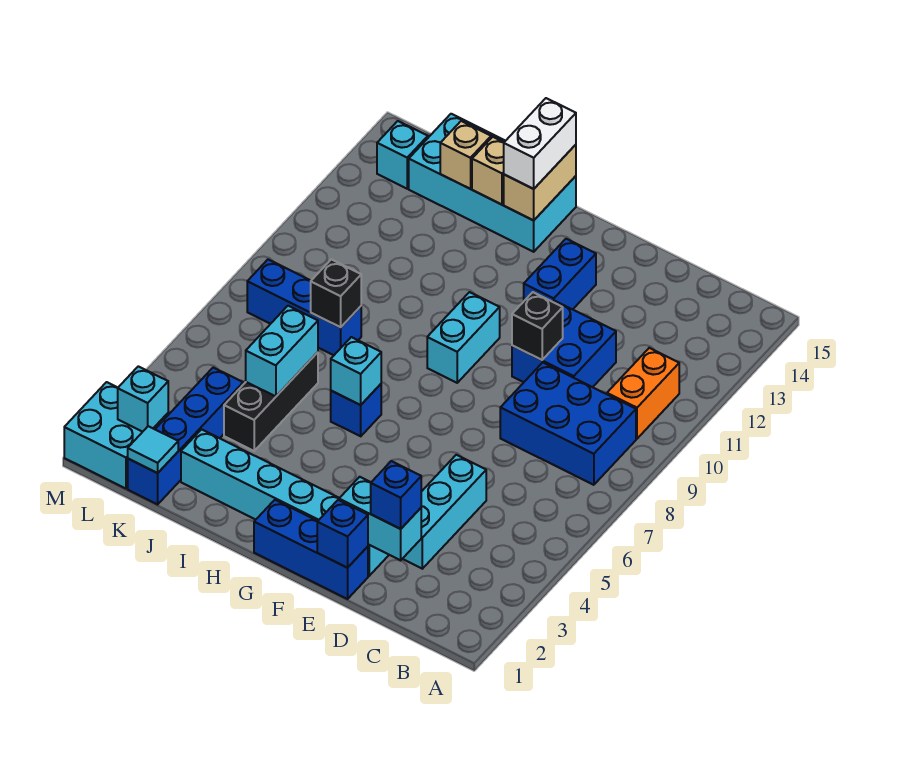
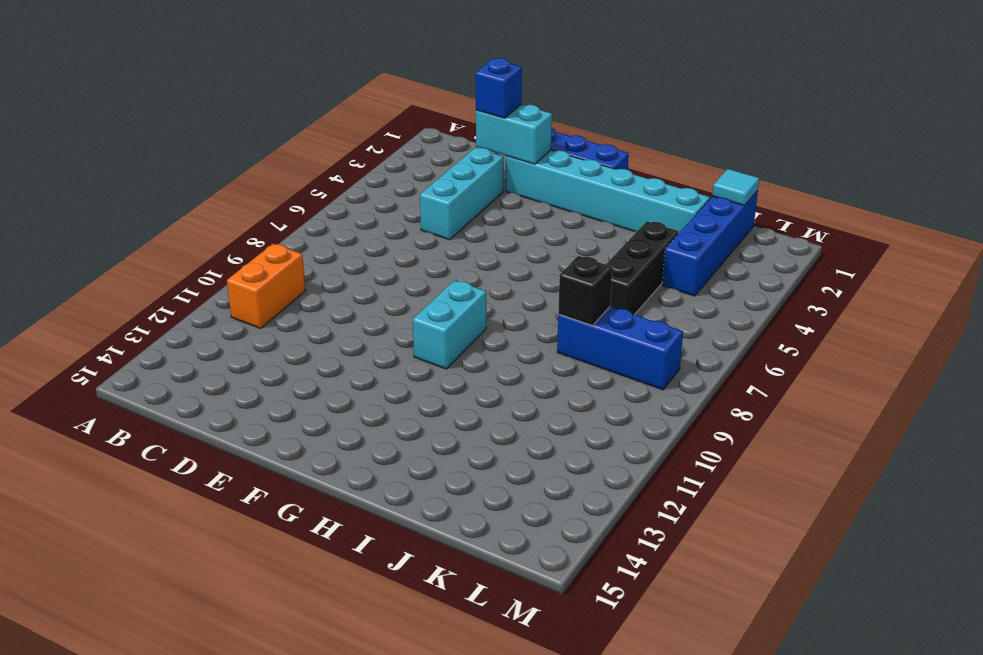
none -> blue 2x3 brick [500,363,636,485]
none -> blue 2x2 brick [512,301,616,387]
none -> blue 1x2 brick [524,239,596,309]

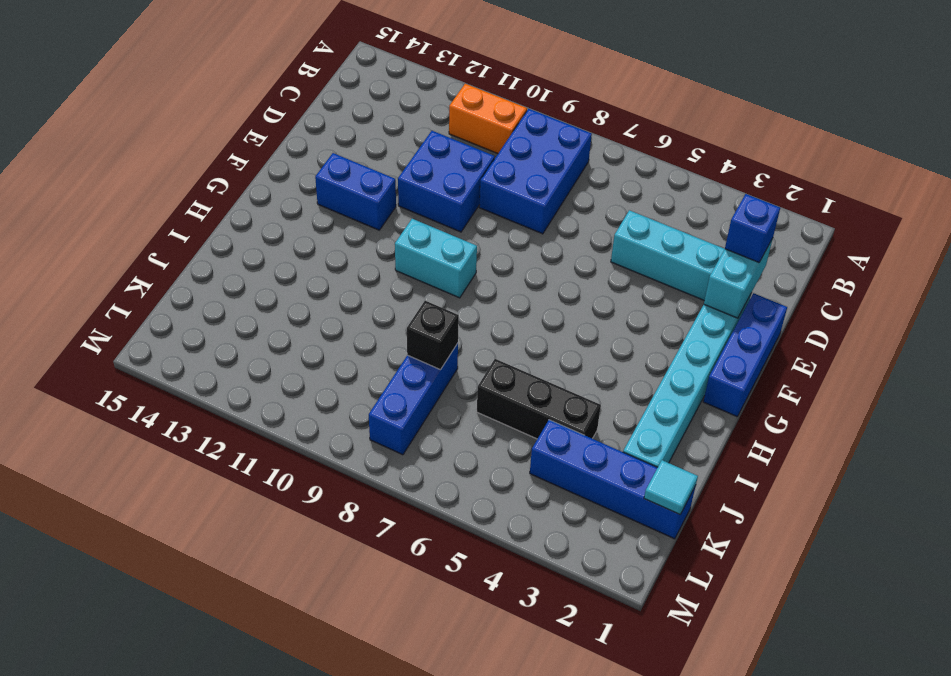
none -> blue 1x1 brick [331,384,381,436]
none -> cyan 2x4 brick [409,114,576,252]
none -> cyan 2x2 brick [64,382,168,489]

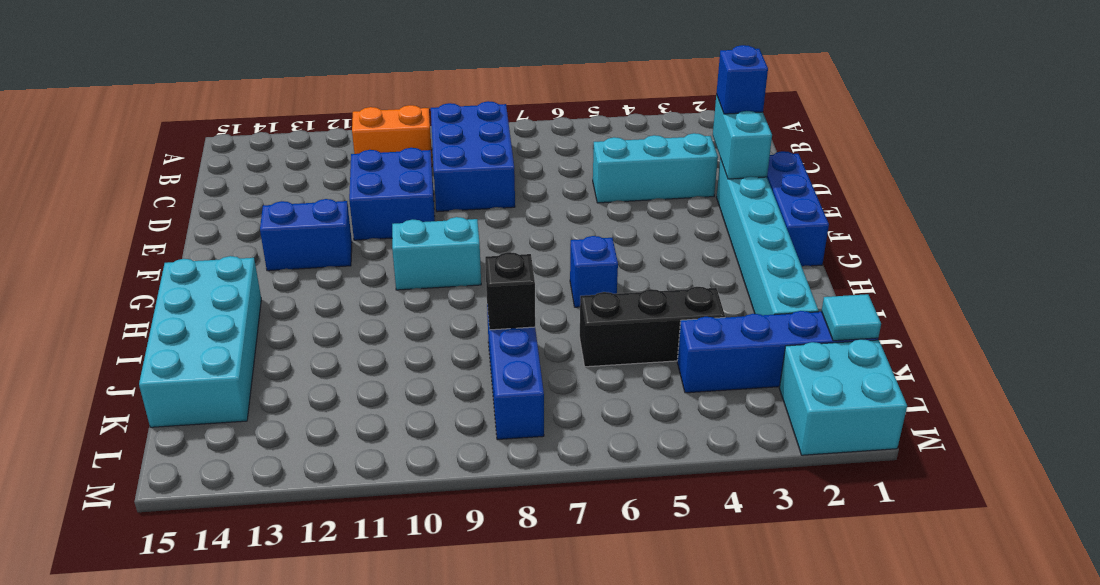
none -> cyan 1x1 brick [377,121,428,189]
none -> blue 1x1 brick [317,500,368,568]
none -> black 1x1 brick [512,292,563,360]

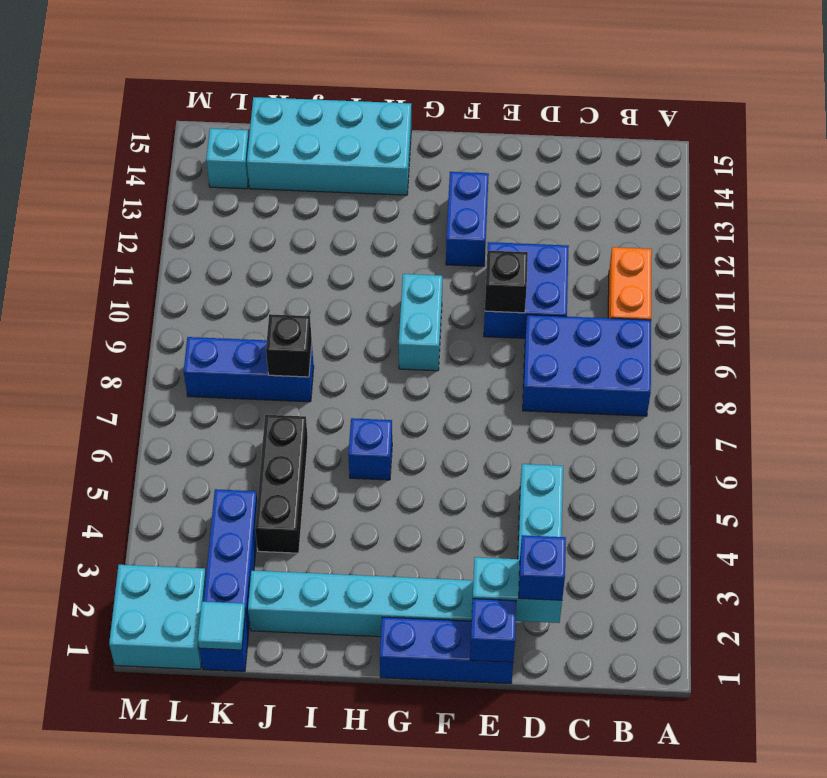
none -> cyan 1x1 brick [331,337,381,405]
none -> tan 1x2 brick [504,145,576,220]
none -> tan 1x1 brick [472,137,504,205]

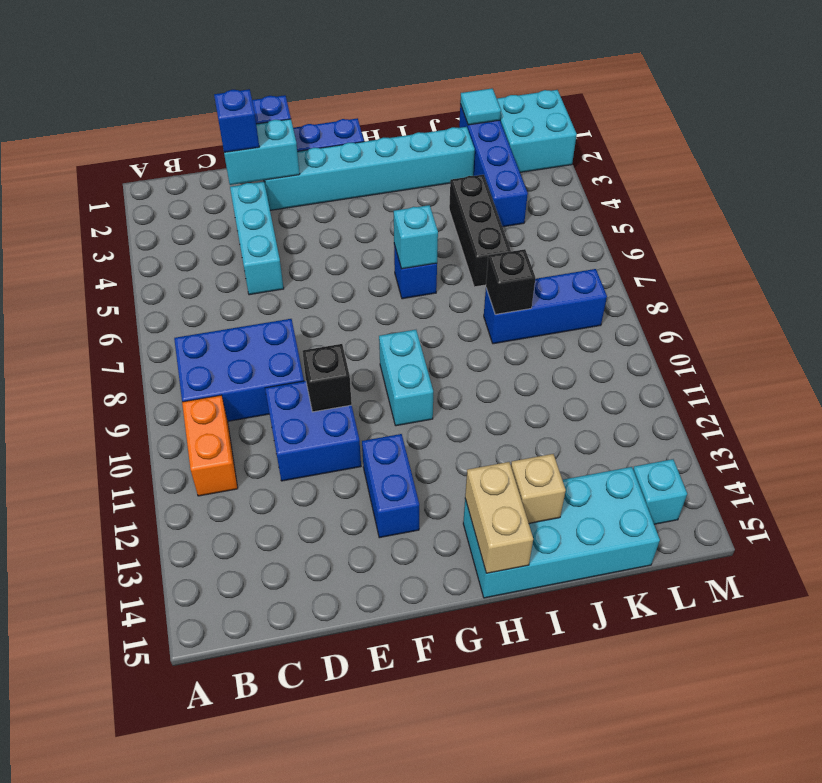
none -> cyan 1x2 brick [246,306,318,396]
none -> tan 1x1 brick [440,121,491,189]
none -> cyan 1x1 brick [118,366,168,432]

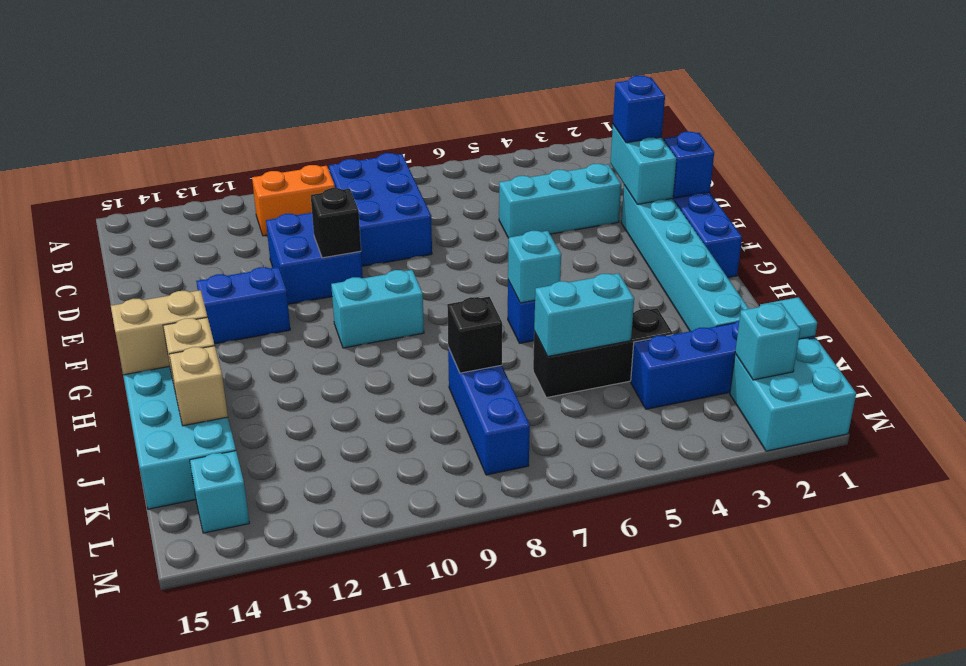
none -> white 1x2 brick [504,98,576,189]

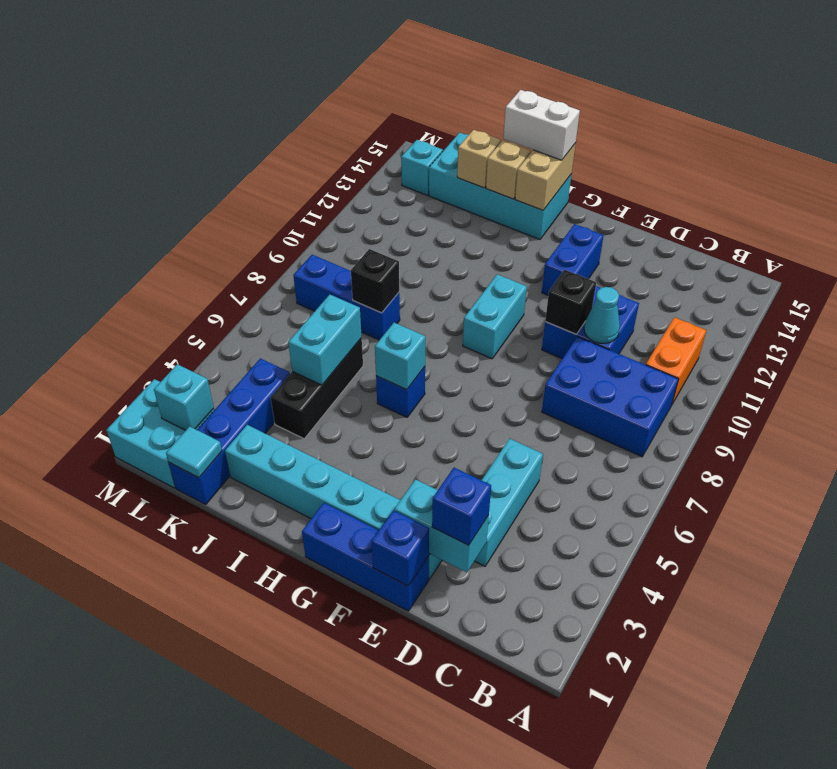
cyan 1x1 cone [584,287,620,343] -> none
white 1x2 brick [503,90,580,160] -> white 1x2 brick turned to [504,98,576,189]

